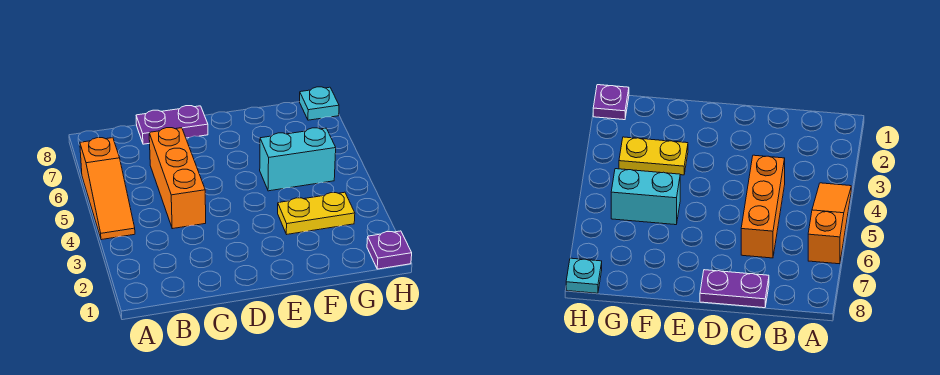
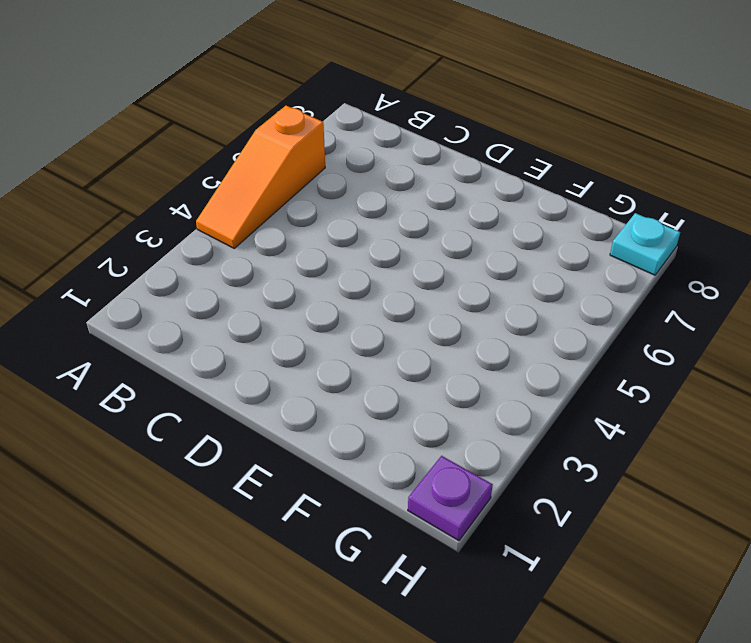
none -> orange 1x3 brick [149,128,206,229]
none -> purple 1x2 plate [136,106,208,144]

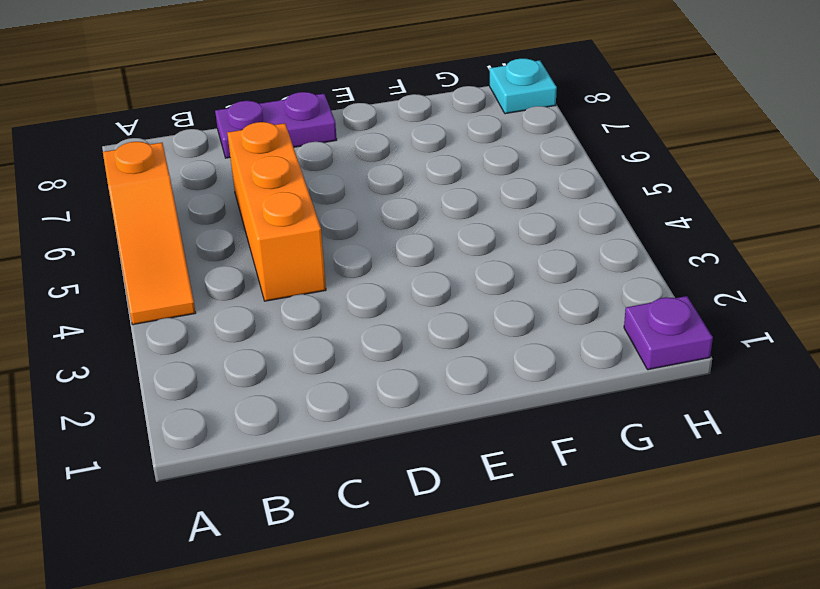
none -> yellow 1x2 plate [278,192,355,234]
none -> cyan 1x2 brick [260,128,336,191]

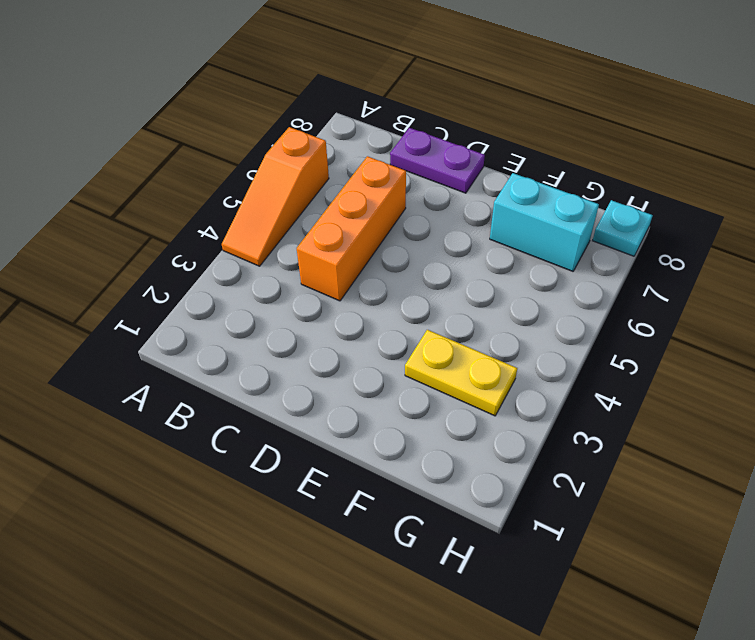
cyan 1x2 brick [490,173,599,271] -> cyan 1x2 brick moved to [260,128,336,191]
none -> purple 1x1 plate [367,231,412,269]

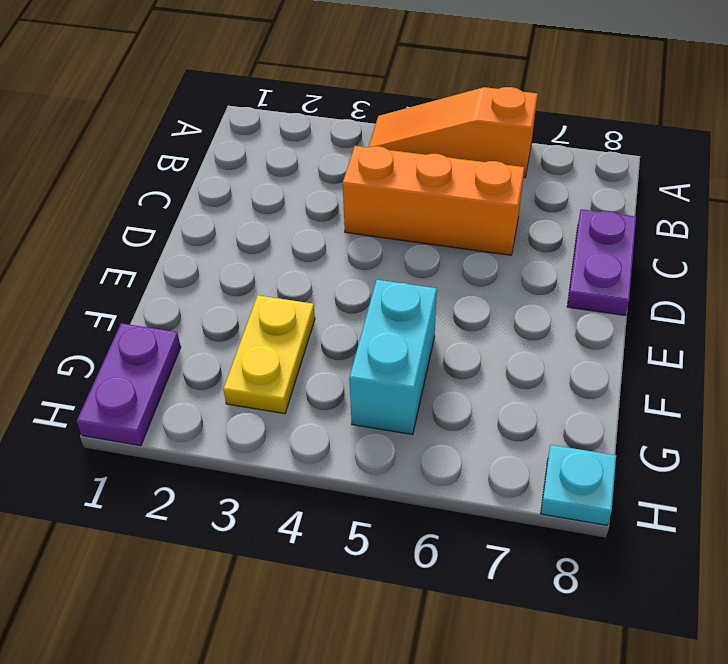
purple 1x2 plate [77,323,181,446] -> purple 1x1 plate [367,231,412,269]

